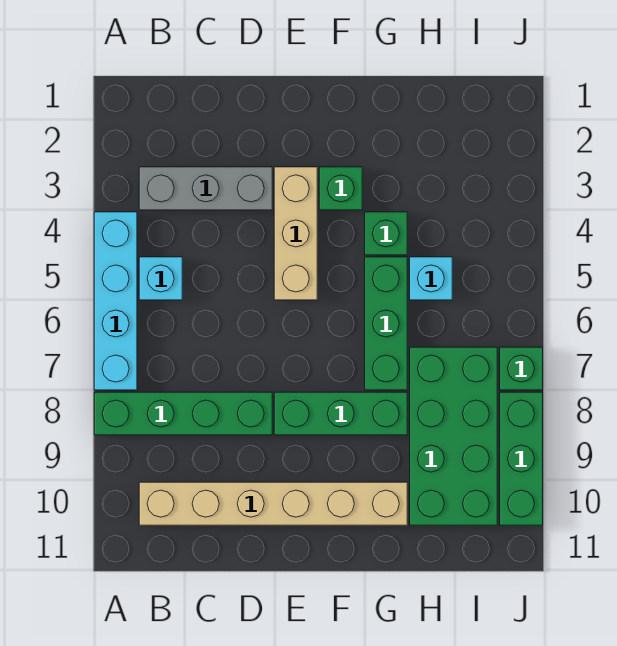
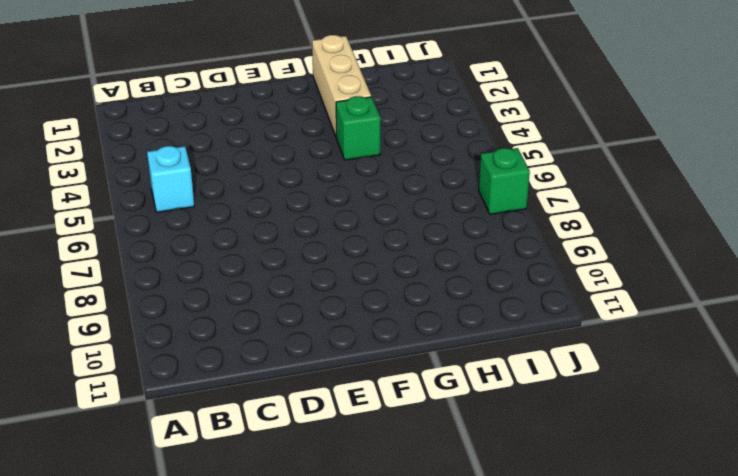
tan 1x3 brick [312,35,371,138] -> tan 1x3 brick moved to [274,167,317,300]
none -> cyan 1x4 brick [94,212,137,390]
none -> green 1x4 brick [94,392,272,435]
none -> grey 1x3 brick [139,167,272,210]

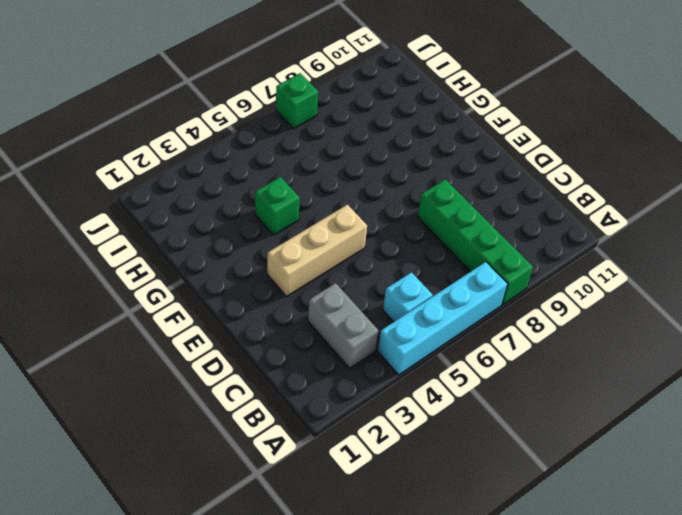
grey 1x2 brick [308,283,378,368] -> grey 1x3 brick [139,167,272,210]
none -> tan 1x6 brick [139,482,407,525]
none -> green 1x3 brick [274,392,407,435]
none -> green 1x1 brick [319,167,362,210]

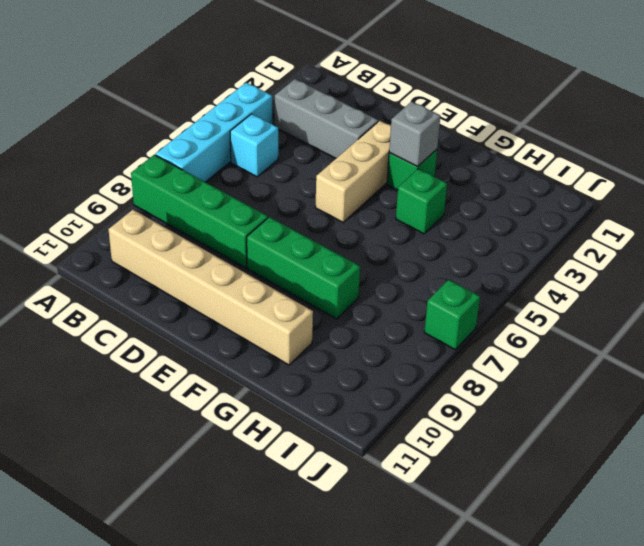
grey 1x1 brick [389,102,440,167] -> none
none -> green 1x3 brick [365,257,407,390]
none -> cyan 1x1 brick [410,257,452,300]
none -> green 2x4 brick [410,347,497,525]

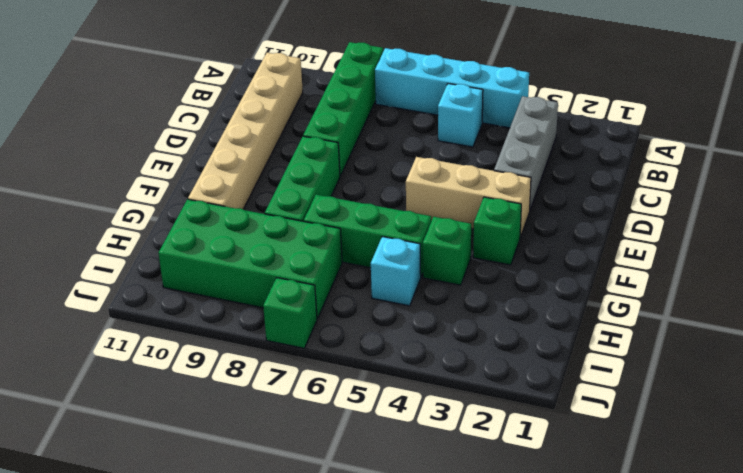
none -> green 1x3 brick [500,392,543,525]

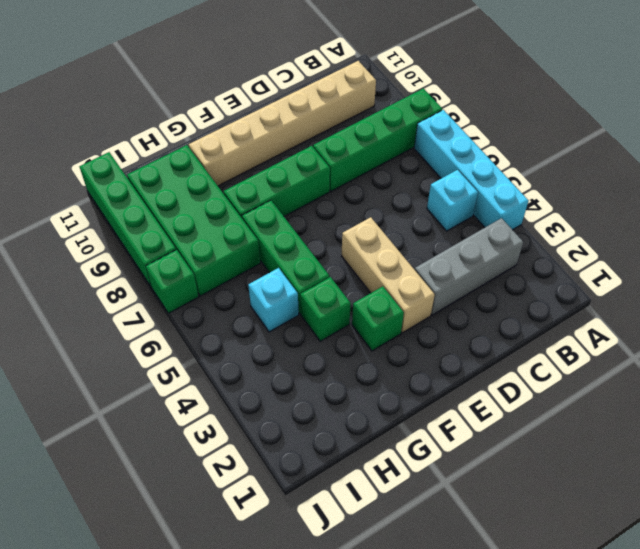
green 1x4 brick [79,152,176,286] -> green 1x3 brick [500,392,543,525]

